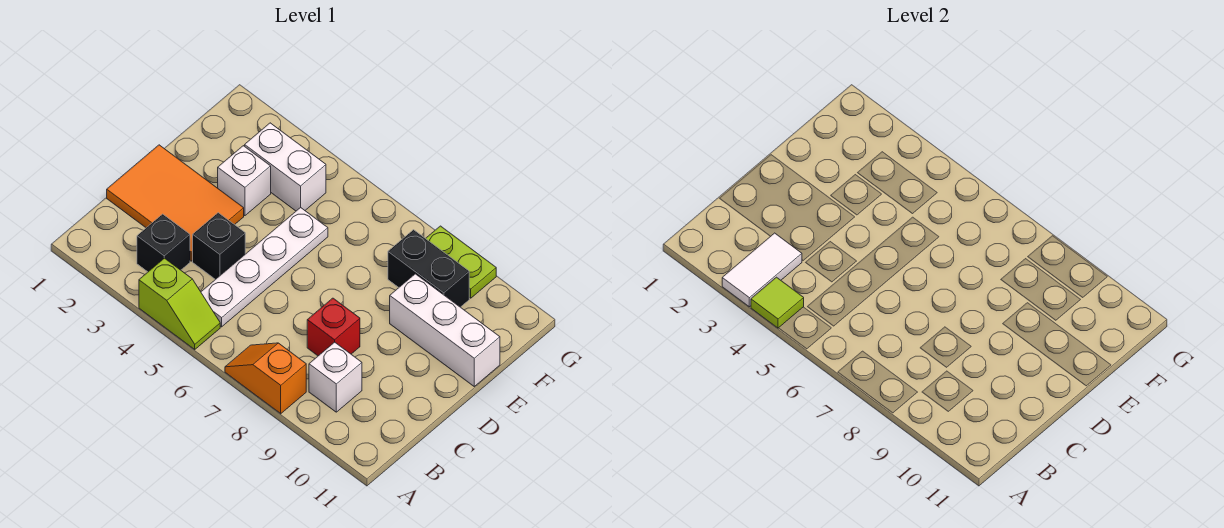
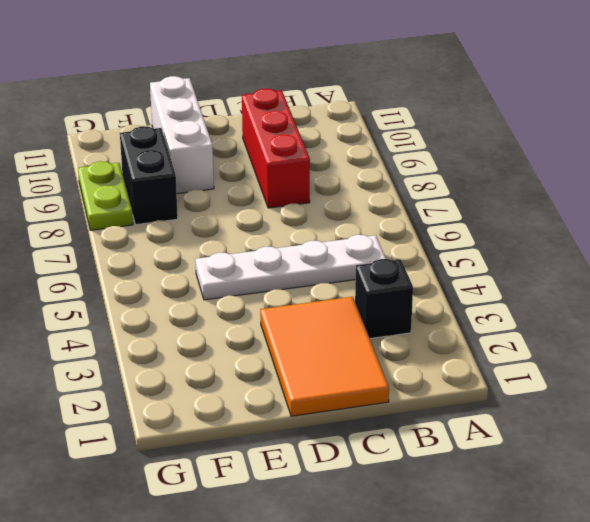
red 1x3 brick [242,89,310,208] -> red 1x1 brick [307,298,360,356]
none -> lime 1x2 slope [139,258,220,349]
none -> orange 1x2 slope [225,343,306,414]
none -> white 1x1 brick [309,342,362,412]

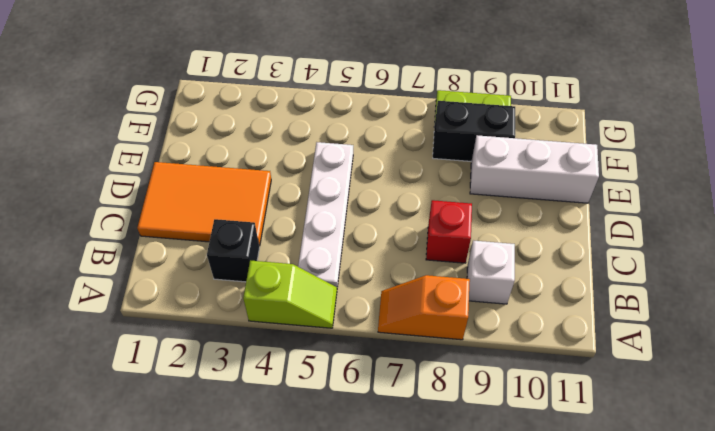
none -> black 1x1 brick [193,213,245,280]
none -> white 1x1 brick [218,146,271,216]
none -> white 1x2 brick [245,123,326,211]

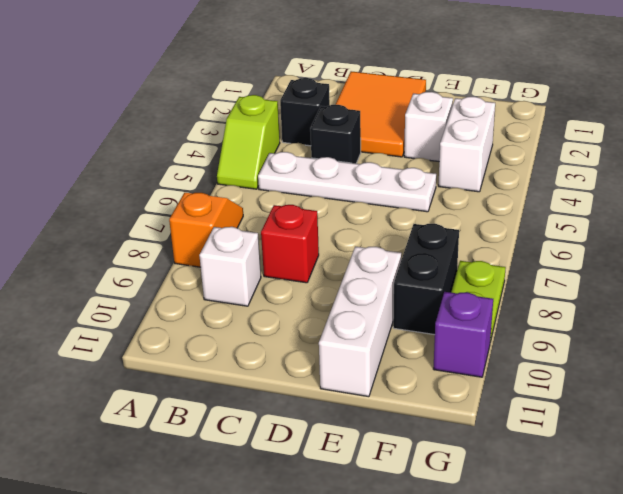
purple 1x1 brick [433,292,493,377] -> none
none -> white 1x2 tile [722,233,802,307]
none -> lime 1x1 tile [751,277,804,328]

